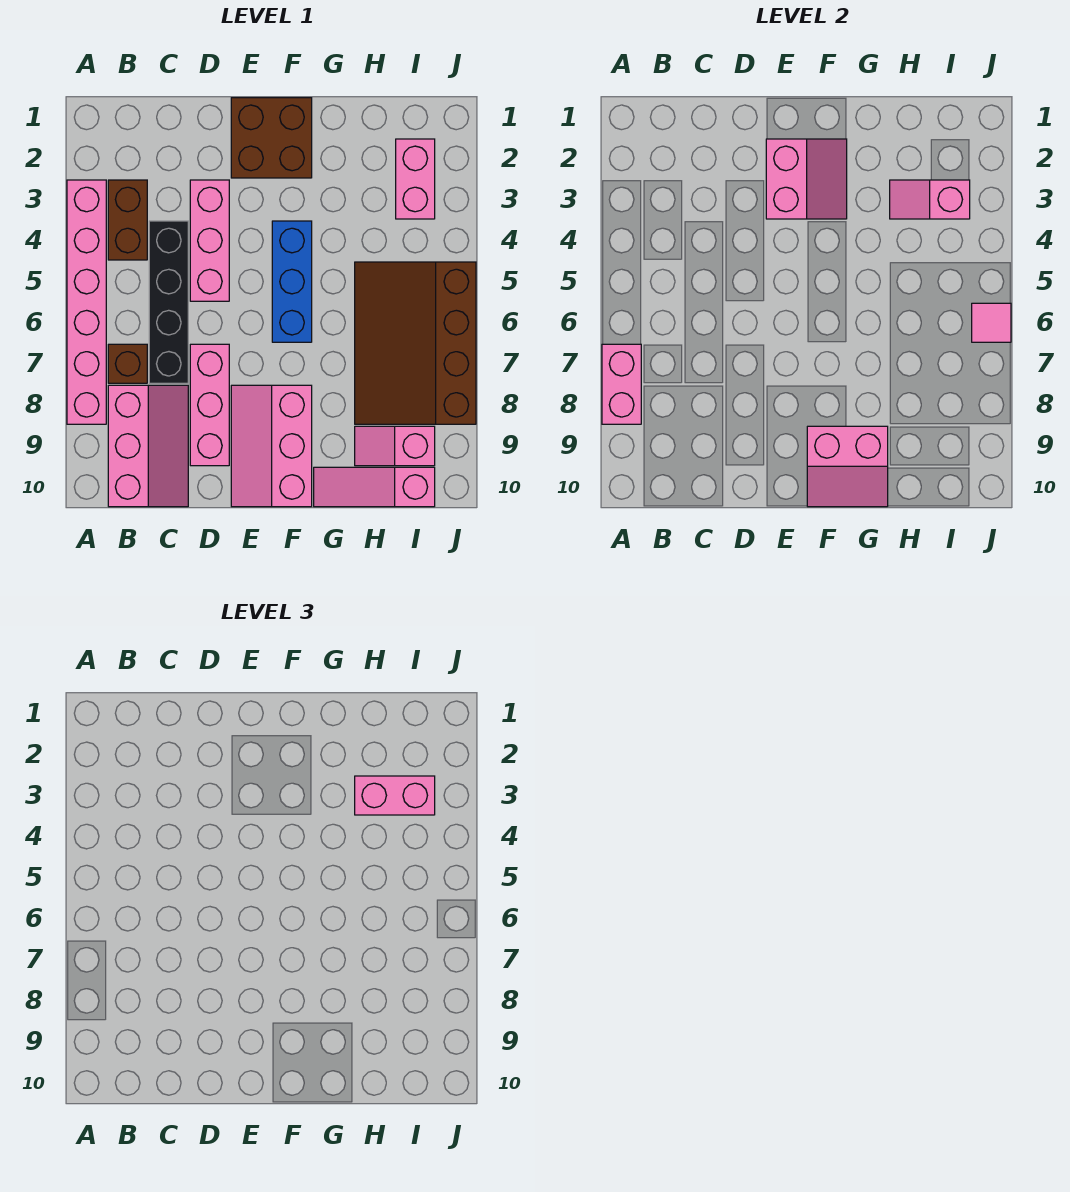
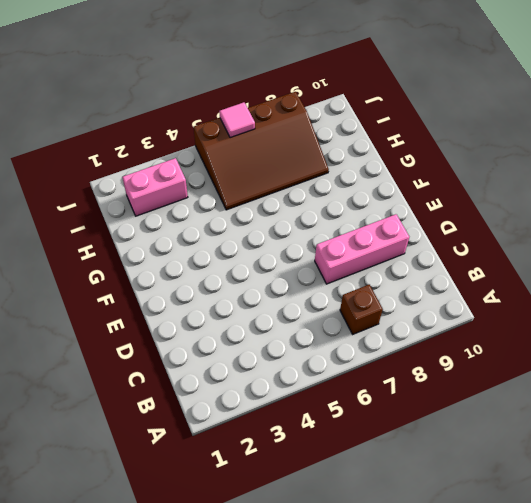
none -> pink 1x6 brick [67,180,106,424]
none -> brown 1x2 brick [108,180,147,260]
none -> pink 2x3 slope [108,385,188,507]

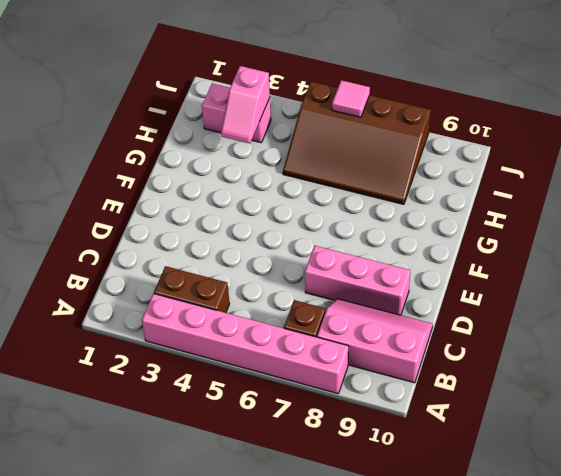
none -> black 1x4 brick [149,221,188,383]
none -> pink 1x3 brick [190,180,229,301]
none -> brown 2x2 brick [231,98,312,178]

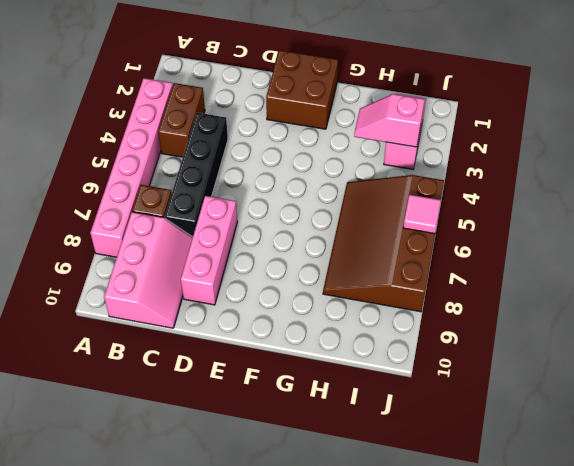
none -> pink 1x3 brick [190,180,229,301]
none -> pink 2x3 slope [231,385,312,507]
none -> blue 1x3 brick [272,221,312,342]

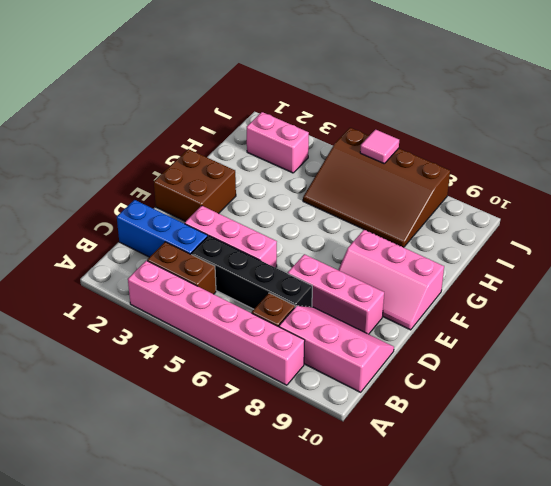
blue 1x3 brick [117,200,208,257] -> blue 1x3 brick moved to [272,221,312,342]
none -> pink 1x3 slope [314,467,435,507]
none -> pink 1x2 slope [355,426,435,466]
none -> pink 1x2 brick [602,344,641,424]

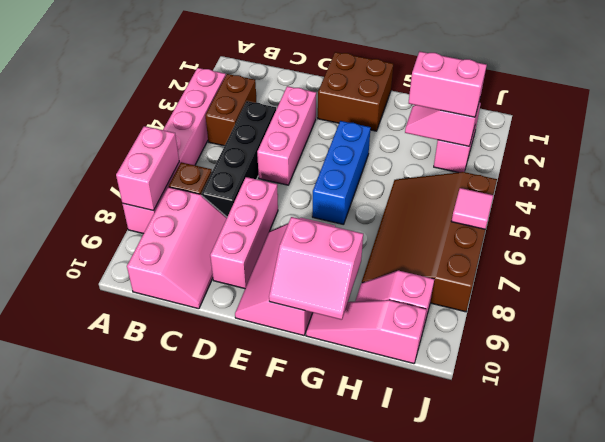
none -> pink 2x2 slope [766,139,847,219]

